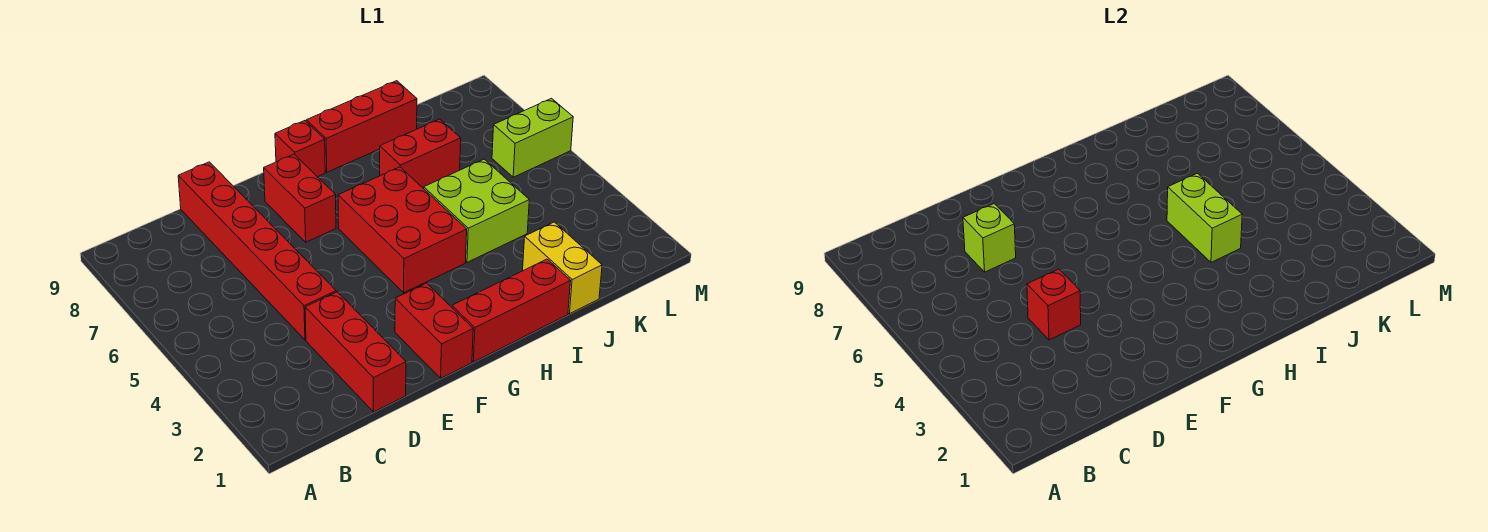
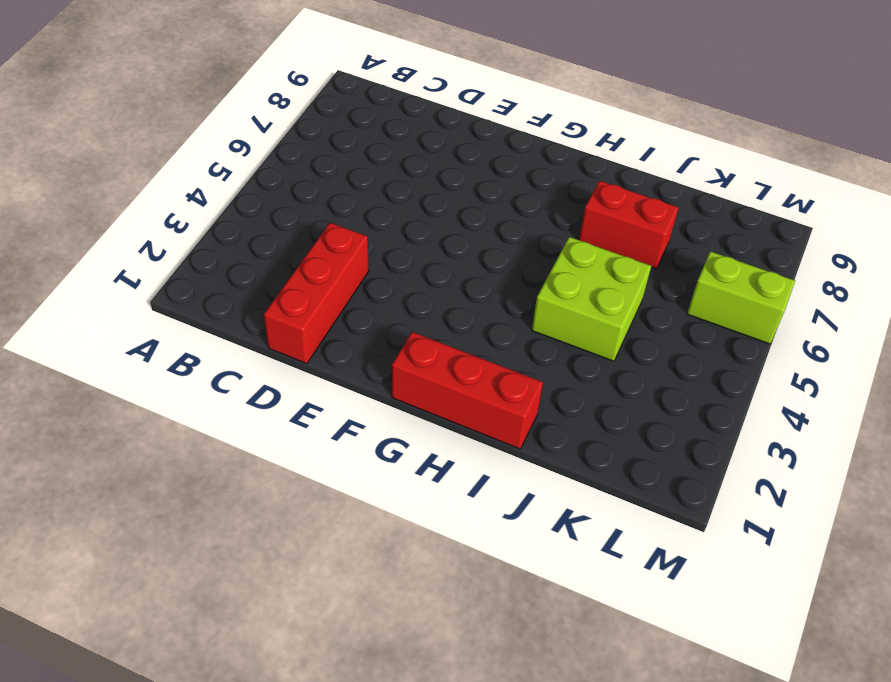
none -> red 1x6 brick [178,162,336,340]
none -> red 1x2 brick [395,283,473,378]
none -> red 1x2 brick [264,154,336,242]

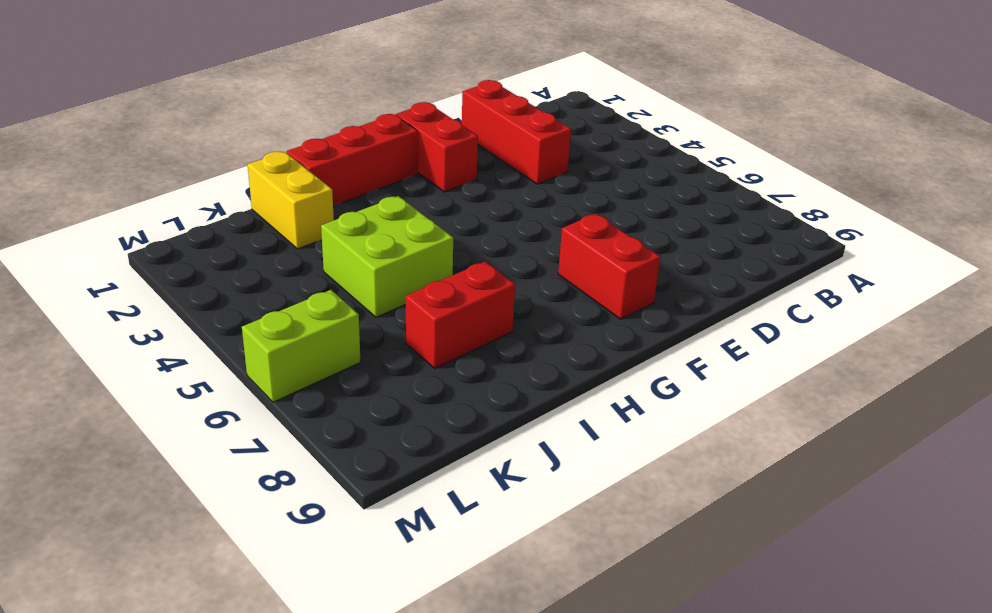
none -> red 1x6 brick [178,162,336,340]
none -> red 2x3 brick [338,167,467,293]
none -> red 1x1 brick [275,121,325,177]

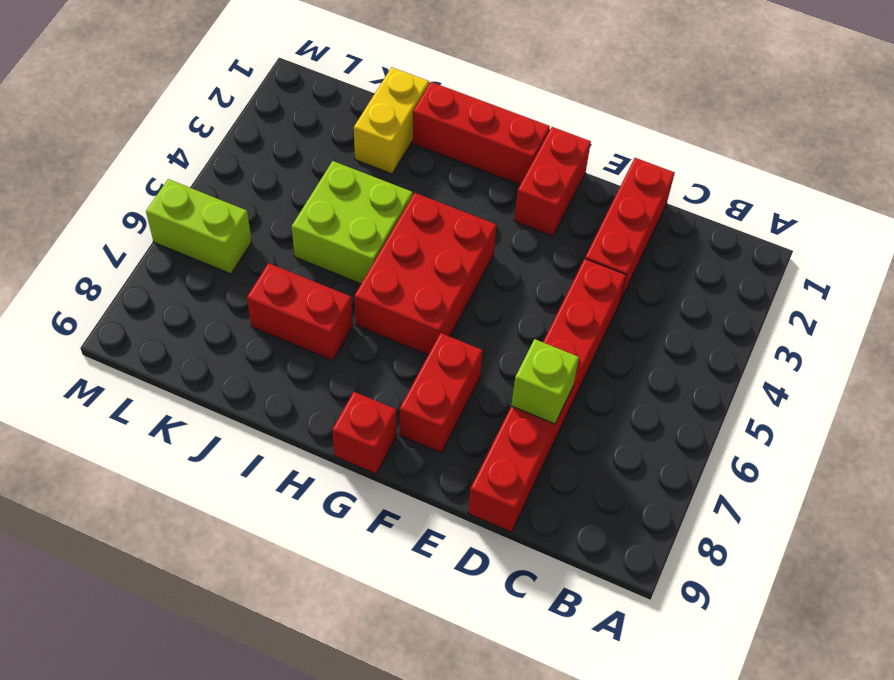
none -> red 1x3 brick [306,81,417,172]
none -> red 1x1 brick [1027,269,1081,340]
none -> lime 1x2 brick [1167,173,1242,262]

